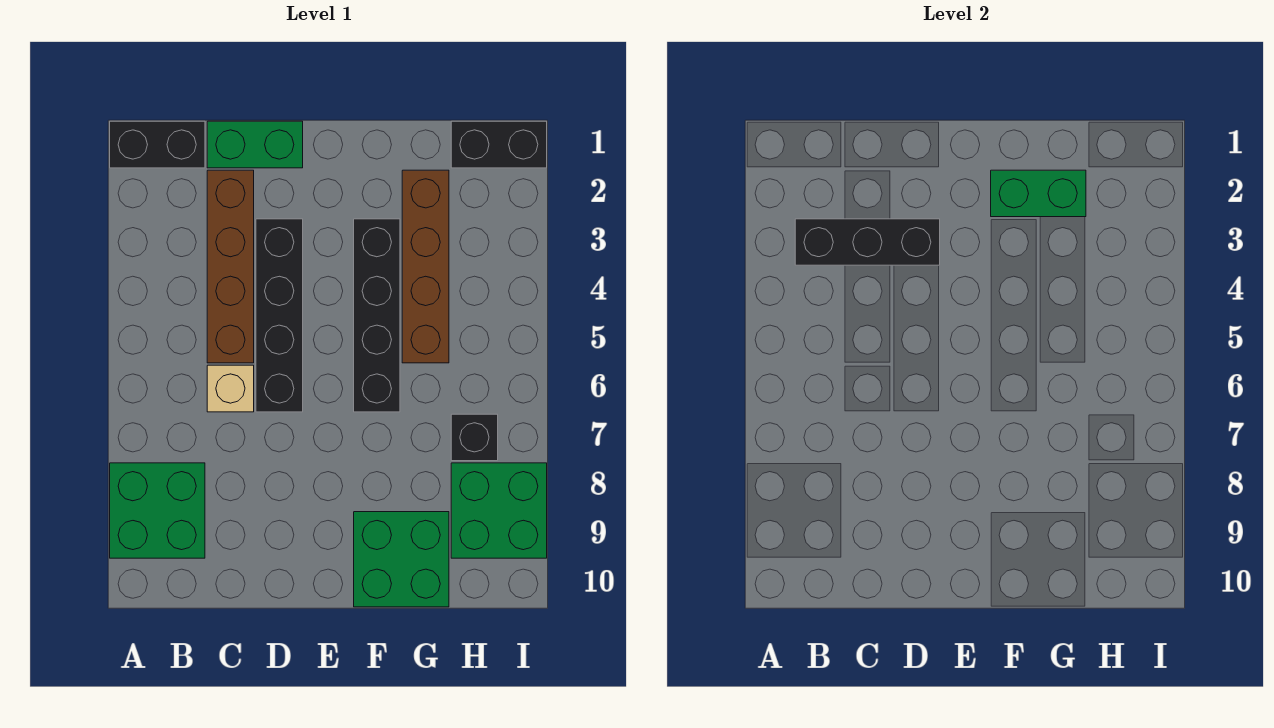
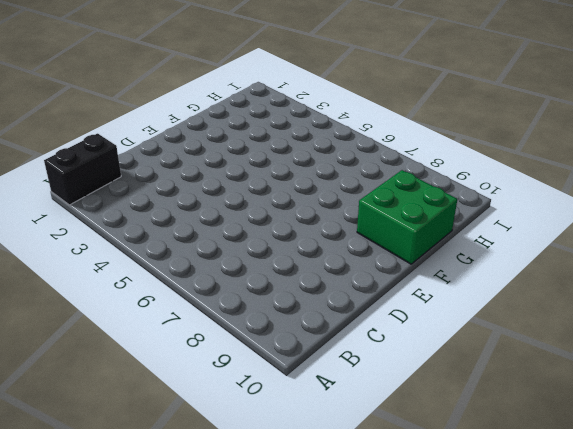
none -> green 2x2 brick [110,463,205,558]
none -> green 1x2 brick [207,121,303,168]
none -> brown 1x4 brick [207,170,254,363]

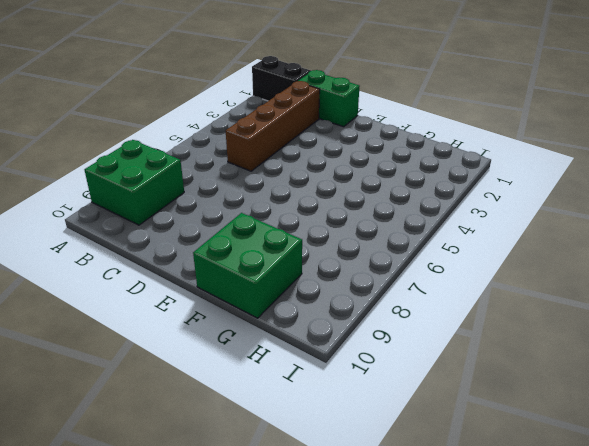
none -> tan 1x1 brick [207,365,254,412]
none -> black 1x4 brick [256,219,303,412]
none -> black 1x4 brick [354,219,400,412]

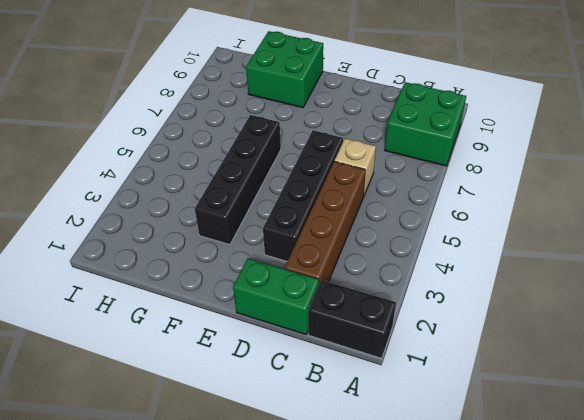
none -> brown 1x4 brick [402,170,449,363]
none -> black 1x2 brick [451,121,547,168]
none -> black 1x1 brick [451,414,498,461]

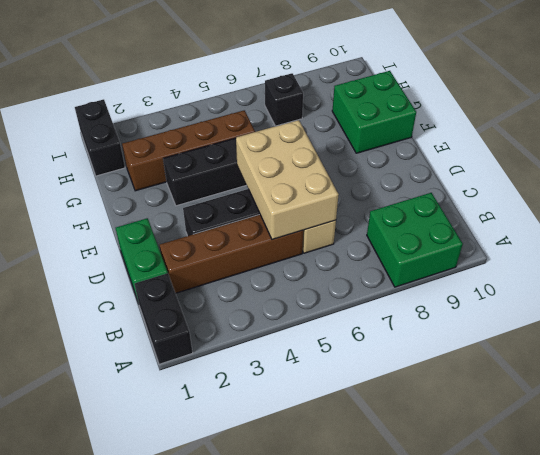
tan 2x3 brick [236,120,339,240] -> none
none -> green 2x2 brick [451,463,547,558]
none -> black 1x3 brick [795,219,940,265]
none -> green 1x2 brick [991,170,1086,217]

